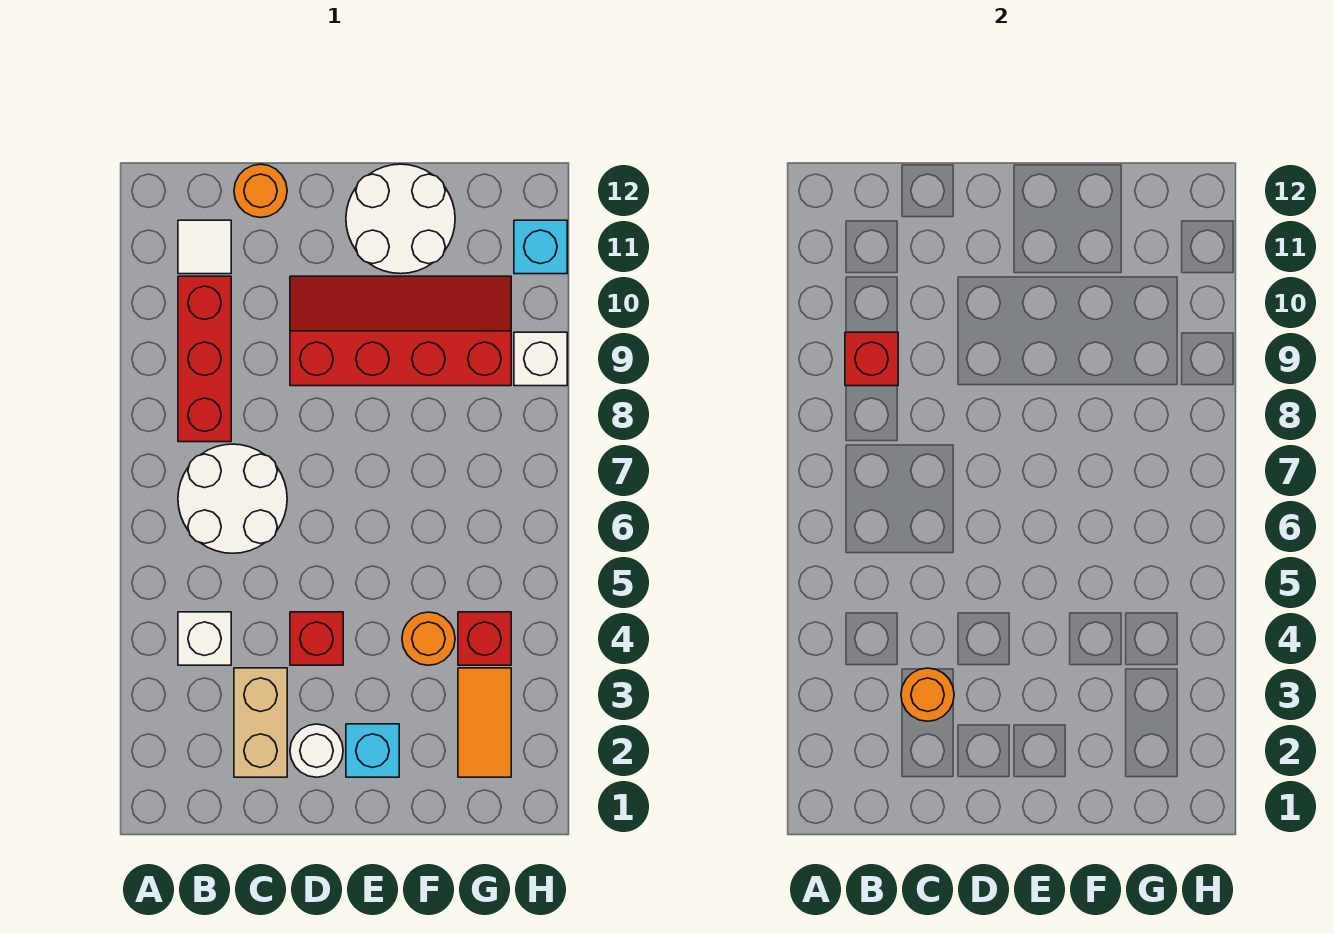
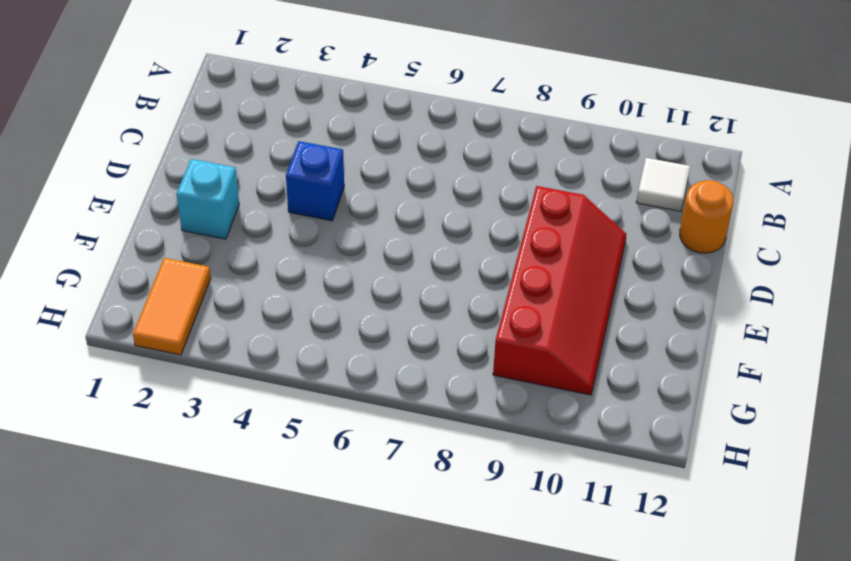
blue 1x1 brick [286,141,344,221] -> red 1x1 brick [290,612,343,665]
orange 1x2 tile [133,258,211,355] -> orange 1x2 tile turned to [458,668,511,777]
none -> white 1x1 brick [178,612,231,665]
none -> white 2x2 round brick [178,444,287,553]
none -> red 1x3 brick [178,276,231,442]

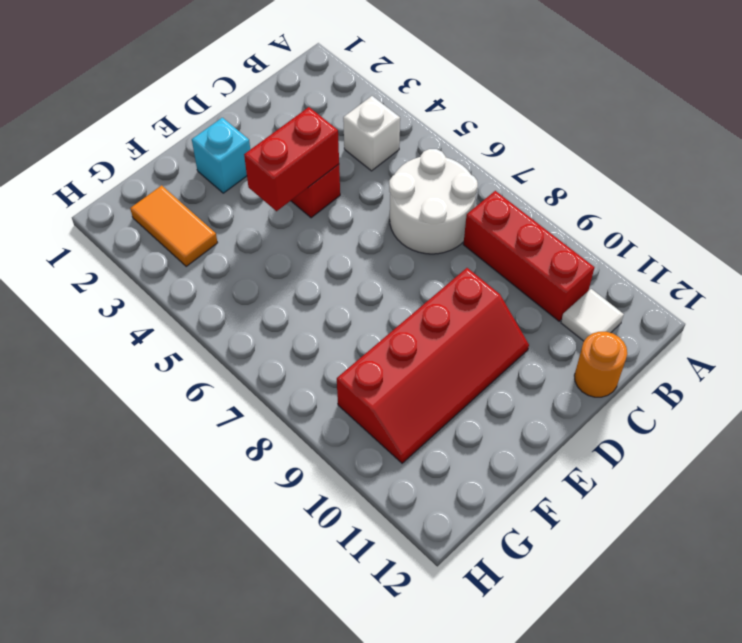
red 1x2 brick [244,107,339,211] -> none
none -> tan 1x2 brick [234,668,287,777]
none -> white 1x1 round brick [290,724,343,777]
none -> white 2x2 round brick [346,164,455,274]

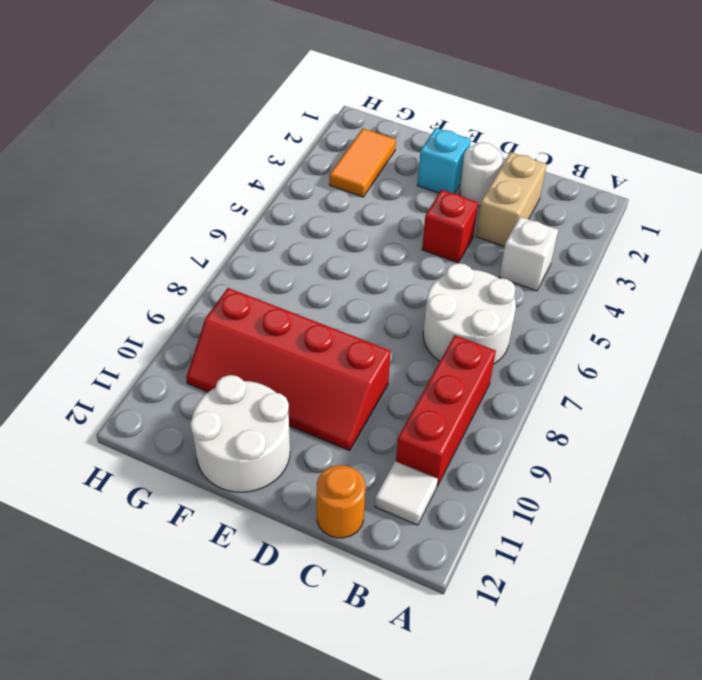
none -> orange 1x1 round brick [402,612,455,665]
none -> red 1x1 brick [458,612,511,665]
none -> white 1x1 brick [514,332,567,386]

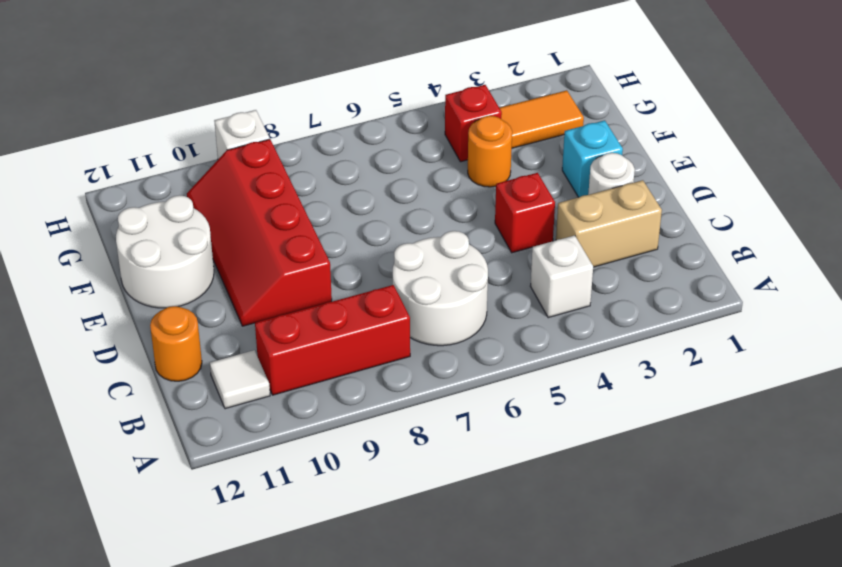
none -> cyan 1x1 brick [514,220,567,274]
none -> red 1x1 brick [845,332,898,386]
none -> orange 1x1 round brick [901,668,954,721]

